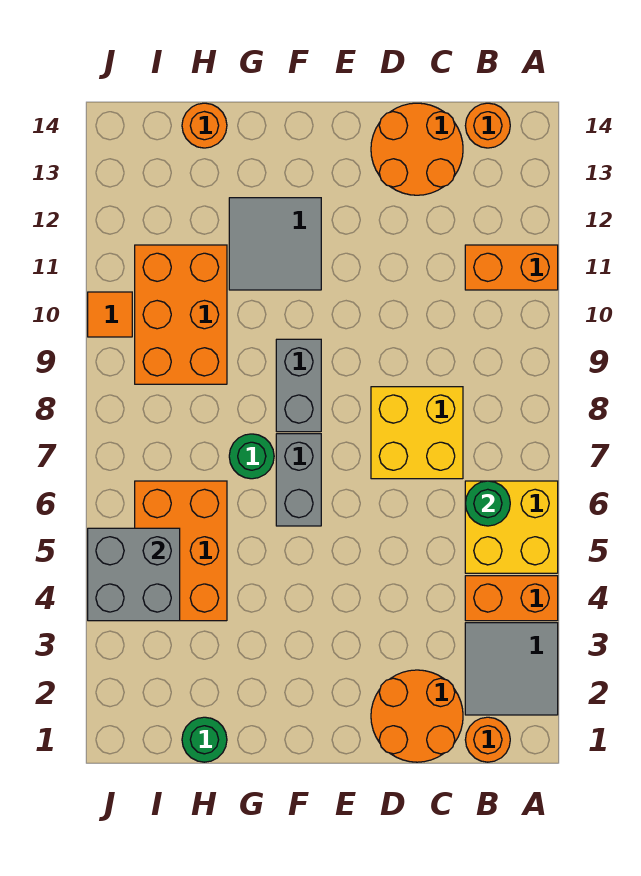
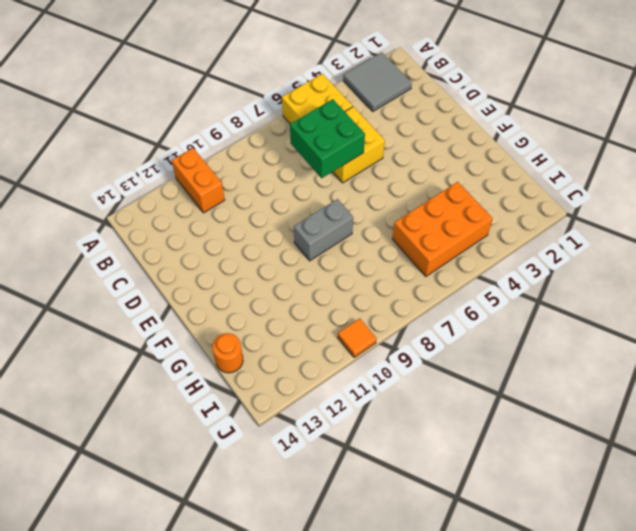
yellow 2x2 brick [333,107,385,183] -> yellow 2x2 brick moved to [371,387,463,479]
green 2x2 brick [290,99,365,178] -> none
none -> orange 1x2 brick [465,576,558,621]
none -> orange 1x1 round brick [465,717,510,762]
none -> orange 1x1 round brick [465,103,510,148]

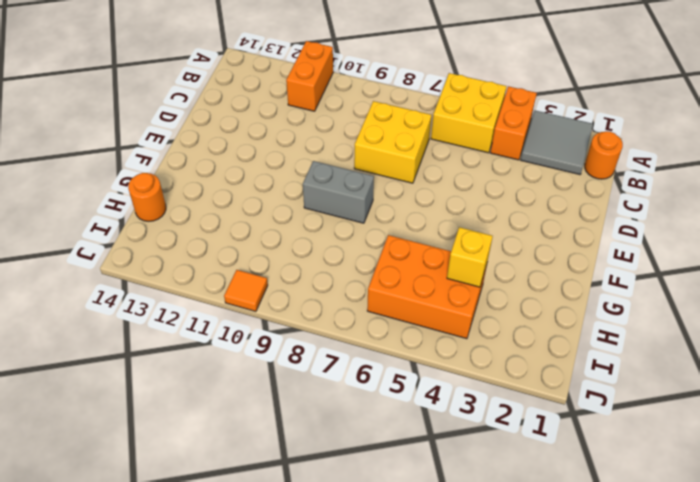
yellow 1x1 brick [447,227,493,287] -> none
none -> orange 1x1 round brick [465,103,510,148]
none -> orange 2x2 round brick [371,670,463,762]
none -> orange 2x2 round brick [371,103,463,195]

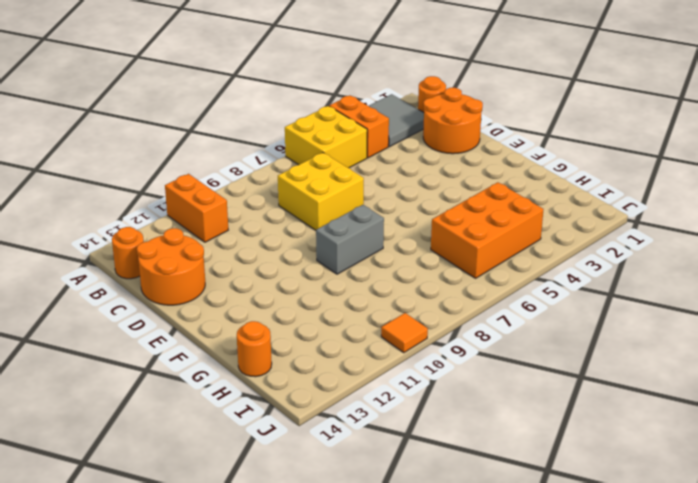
none -> grey 1x2 brick [276,434,321,526]
none -> grey 2x2 tile [229,198,321,290]
none -> green 1x1 round brick [229,434,274,479]

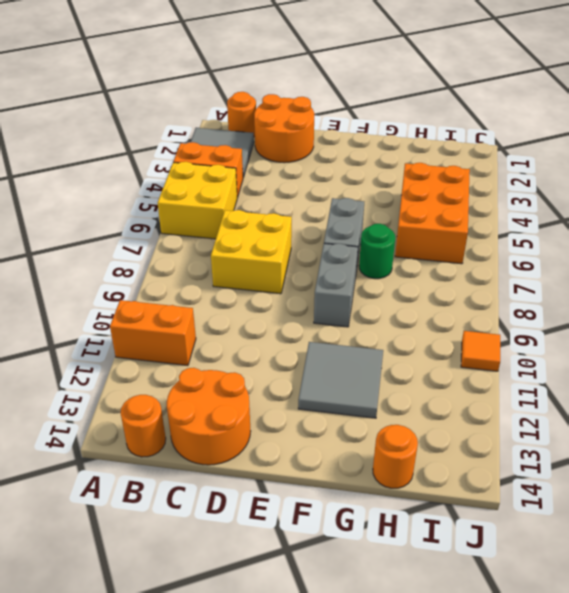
none -> green 1x1 round brick [182,717,227,762]
none -> orange 2x3 brick [135,245,227,384]
none -> green 1x1 round brick [465,481,510,526]

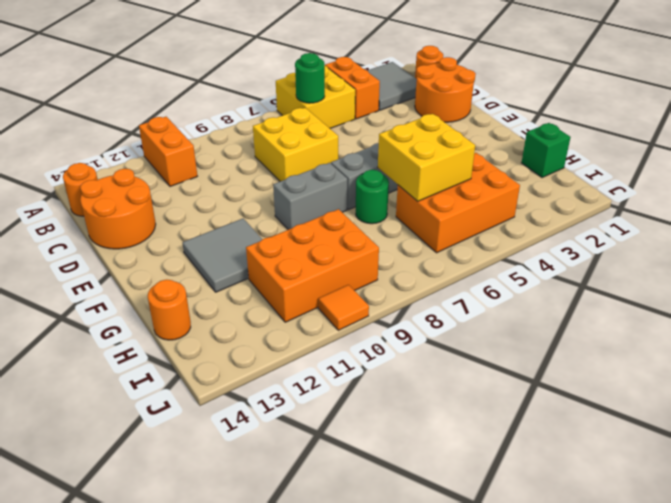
yellow 2x2 brick [378,114,475,201] -> none
green 1x1 brick [521,123,571,178] -> green 1x1 round brick [182,717,227,762]
none -> grey 2x2 brick [88,528,180,621]

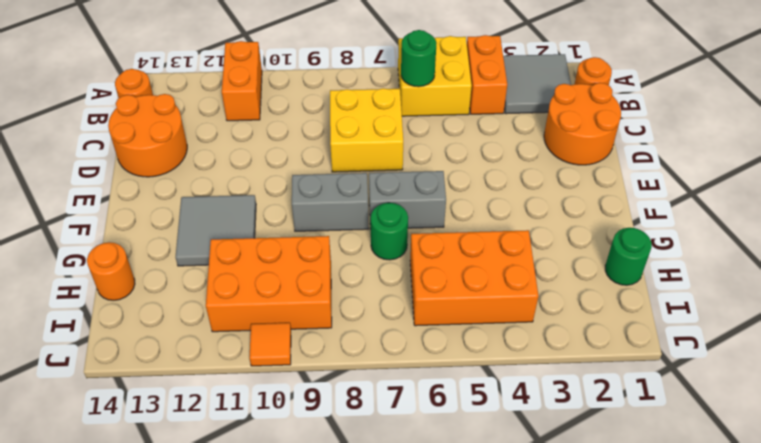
none -> grey 2x2 brick [88,528,180,621]

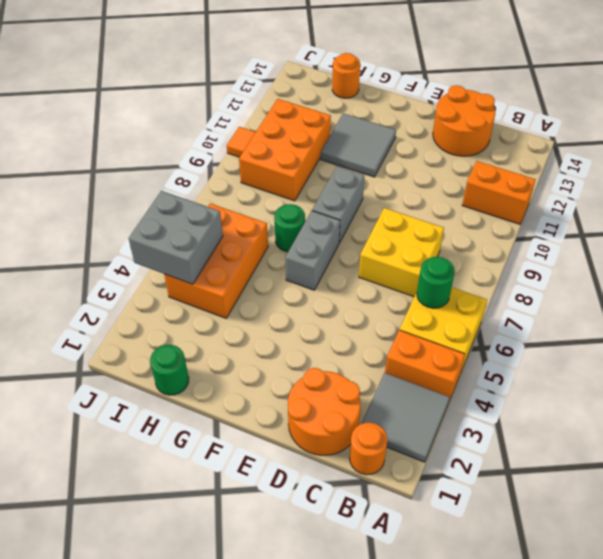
none -> orange 1x1 round brick [465,103,510,148]

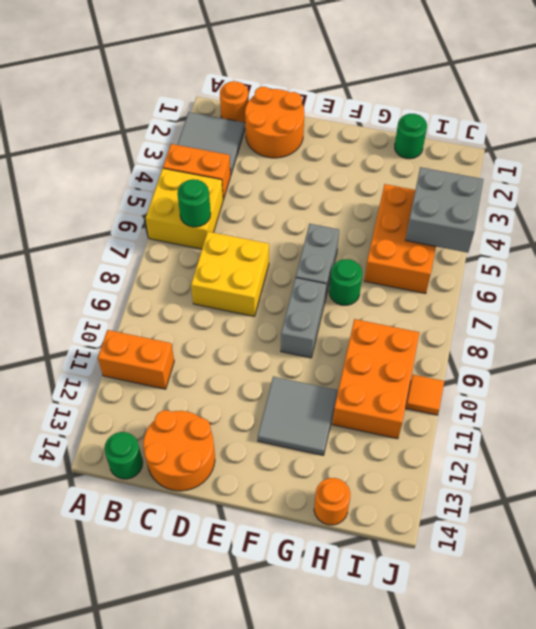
green 1x1 round brick [104,432,143,479] -> orange 1x1 round brick [465,103,510,148]

